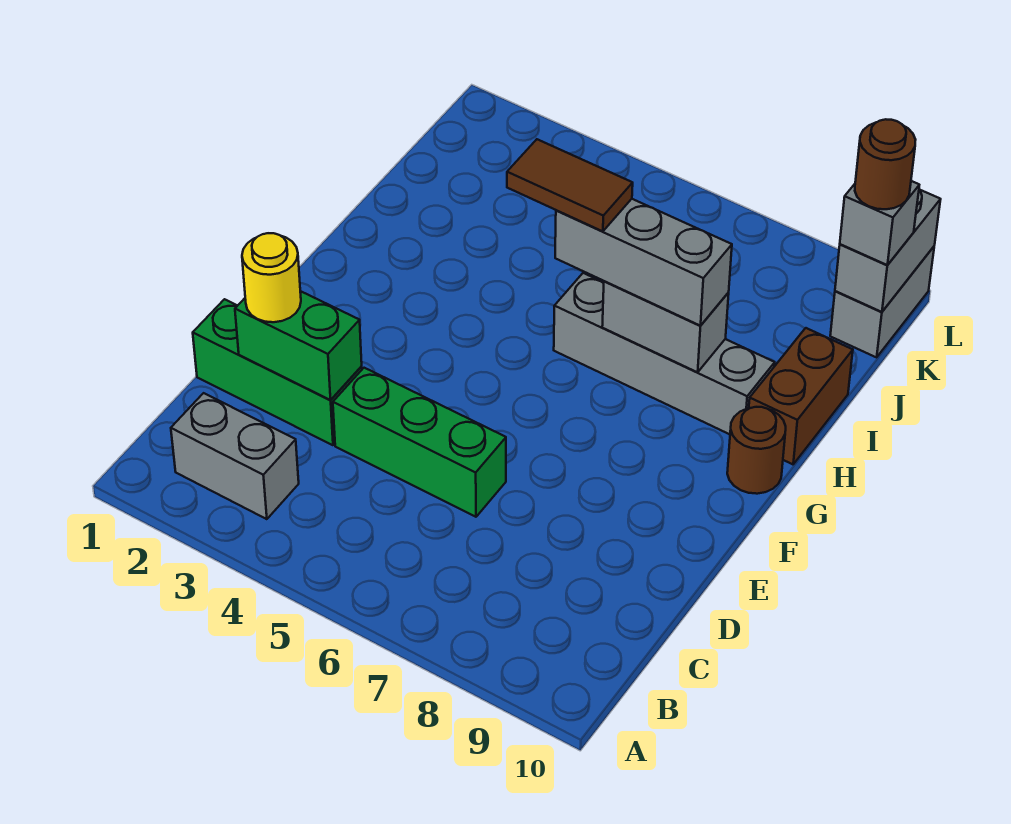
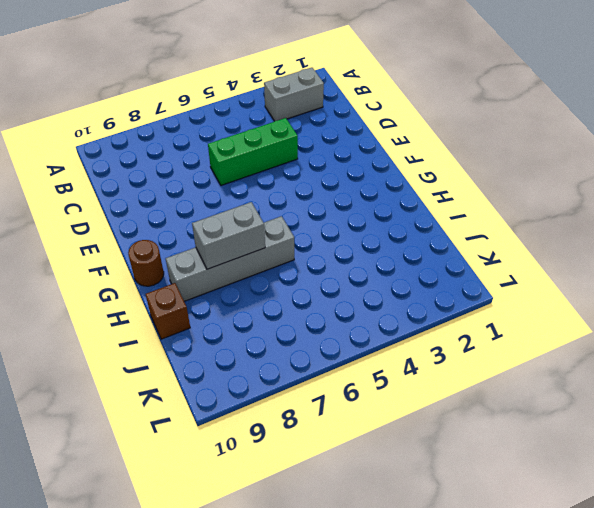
brown 1x1 brick [146,283,190,339] -> brown 1x2 brick [749,328,853,464]
none -> green 1x3 brick [193,299,362,445]
none -> grey 1x2 brick [830,247,934,357]
none -> green 1x2 brick [235,291,362,400]

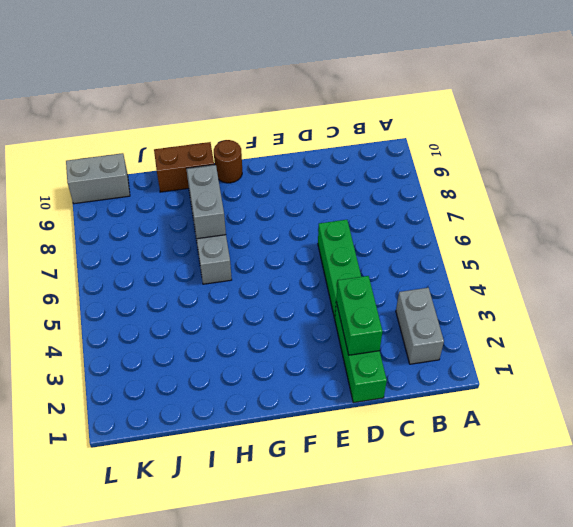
none -> grey 1x2 brick [835,190,941,312]
none -> yellow 1x1 round brick [242,233,301,322]
none -> grey 1x3 brick [555,199,732,326]

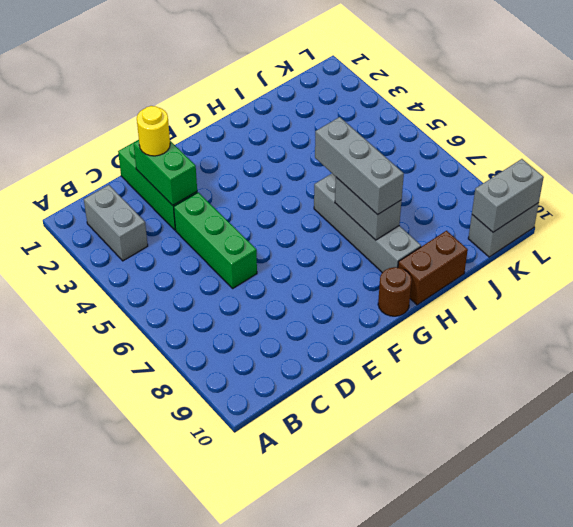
none -> grey 1x1 brick [840,181,919,265]
none -> brown 1x2 tile [507,139,633,231]
none -> brown 1x1 round brick [855,119,916,209]

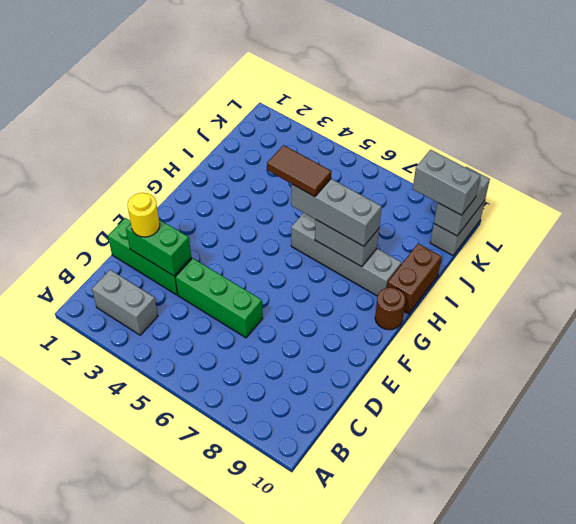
grey 1x2 brick [413,150,480,215] -> grey 1x1 brick [840,181,919,265]
none -> brown 1x1 round brick [855,119,916,209]

